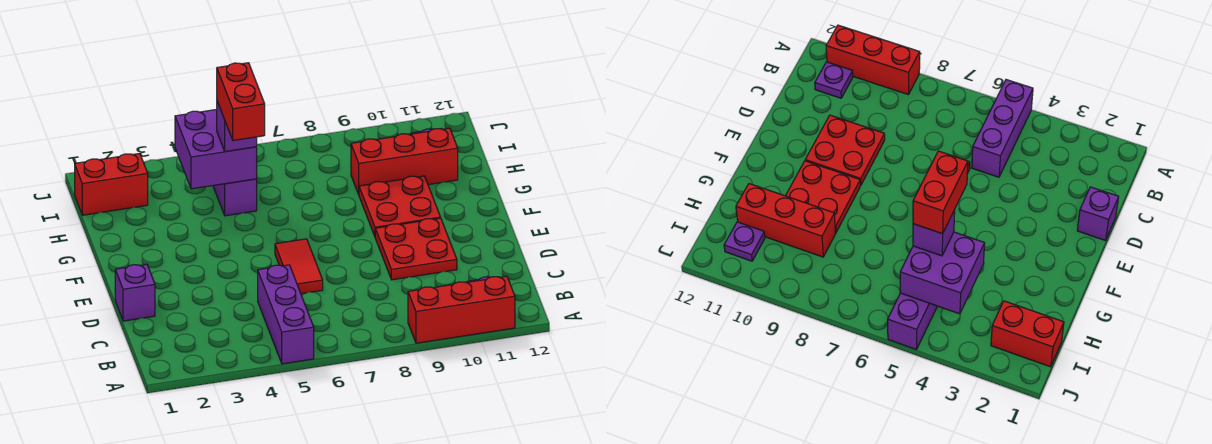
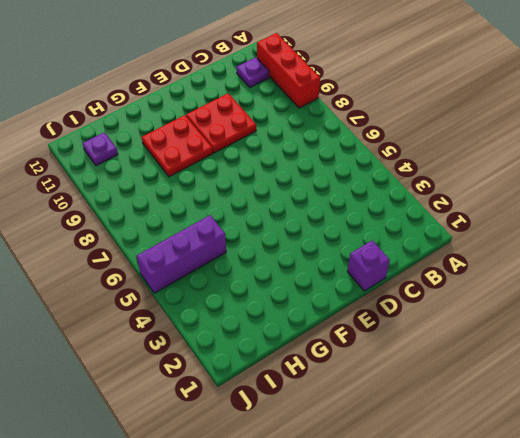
none -> purple 1x3 brick [258,265,314,364]
none -> red 1x2 tile [275,239,323,294]
none -> red 1x3 brick [351,128,458,194]

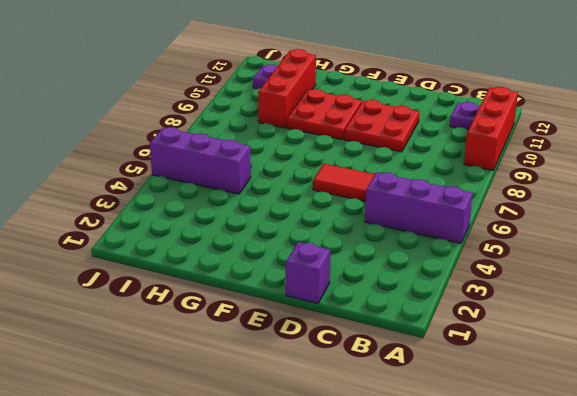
none -> red 1x2 brick [75,153,148,215]
none -> purple 2x2 brick [175,109,257,189]
none -> purple 1x1 brick [217,101,257,152]

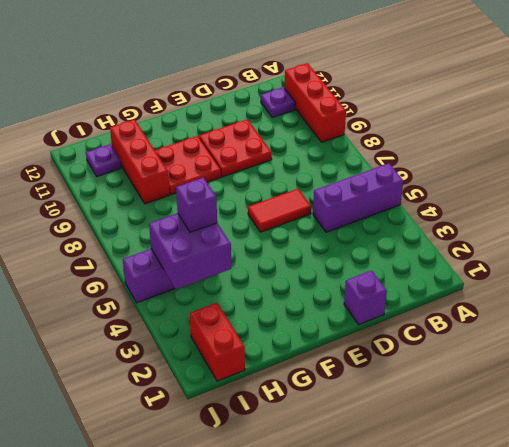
none -> red 1x2 brick [217,63,265,141]

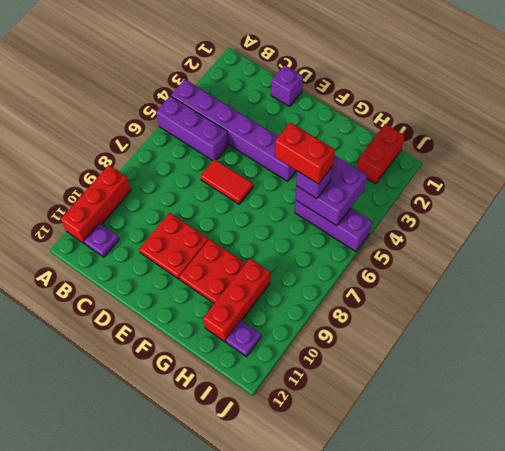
purple 1x6 brick [171,80,297,181] -> none

